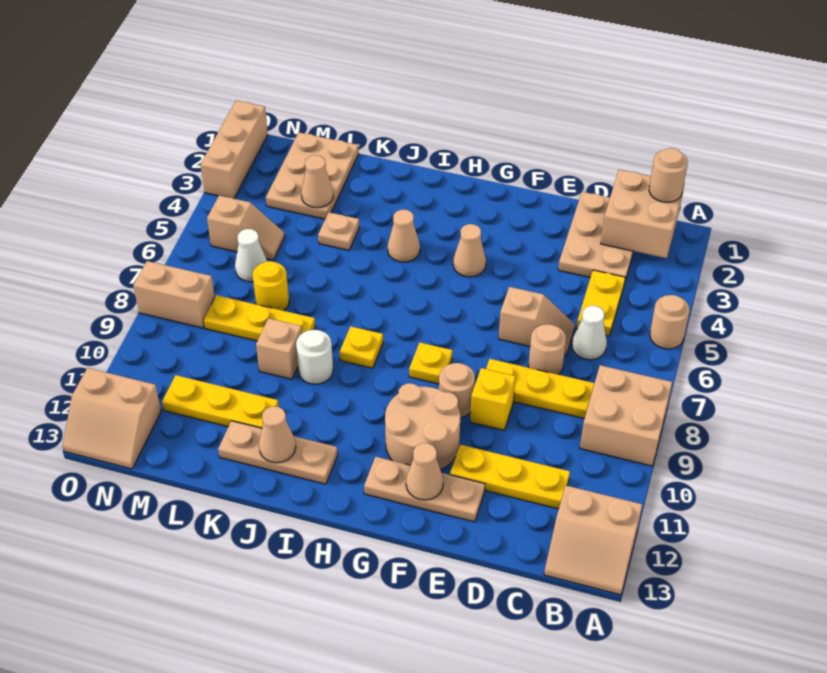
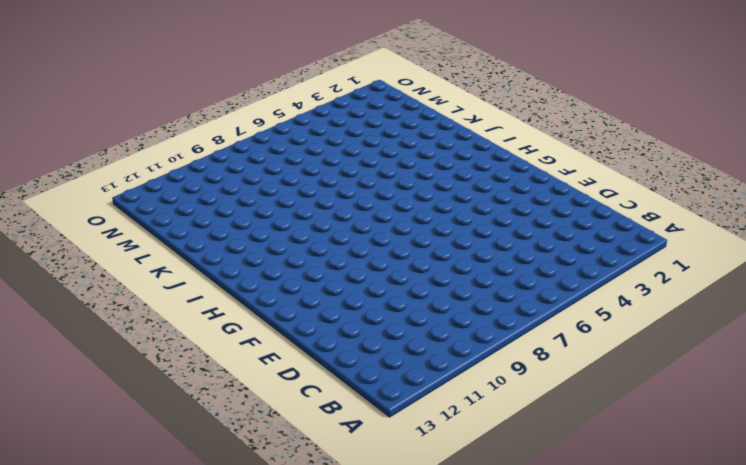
none -> tan 1x1 round brick [650,295,690,349]
none -> tan 2x2 brick [580,365,672,466]
none -> tan 2x2 slope [544,486,642,595]
none -> tan 2x3 plate [558,192,634,284]

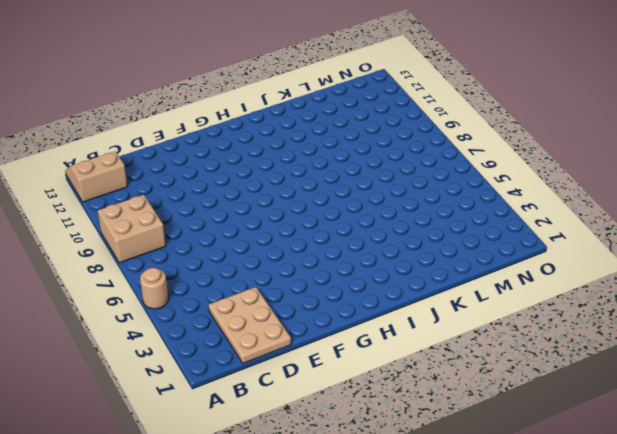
none -> yellow 1x2 plate [577,270,625,336]
none -> white 1x1 cone [572,306,607,360]
none -> yellow 1x3 plate [486,359,595,419]
none -> yellow 1x3 plate [450,445,570,509]

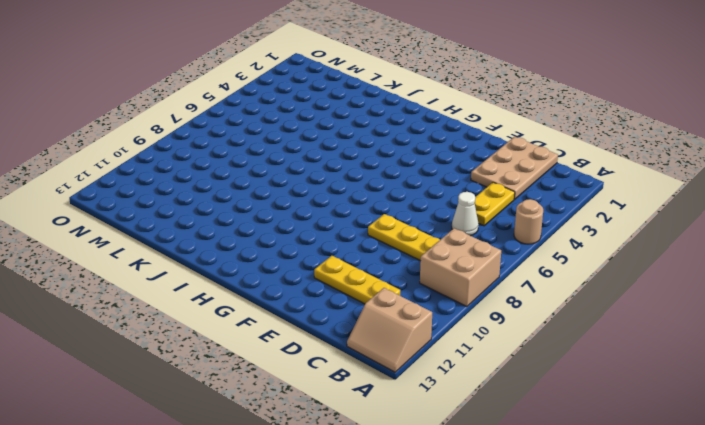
none -> tan 1x2 slope [499,287,575,355]
none -> tan 1x1 round brick [528,324,566,375]
none -> yellow 1x1 brick [470,368,516,430]
none -> tan 1x3 plate [364,457,485,522]

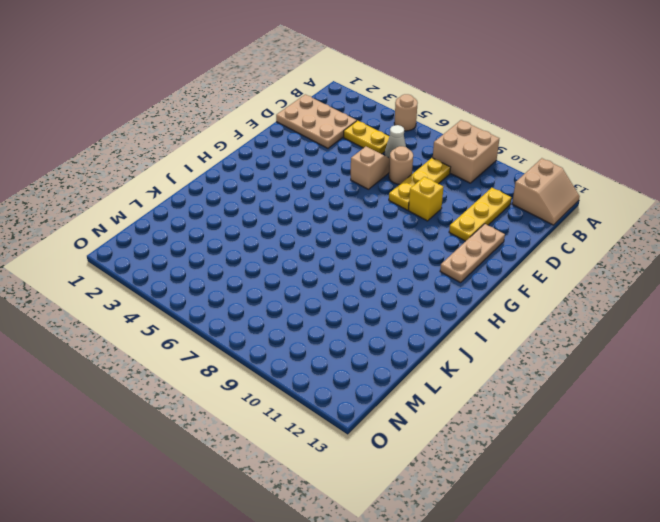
none -> tan 1x1 round brick [439,363,475,418]
none -> tan 2x2 round brick [385,383,460,470]
none -> tan 1x1 cone [453,224,486,277]
none -> yellow 1x1 plate [409,342,453,384]

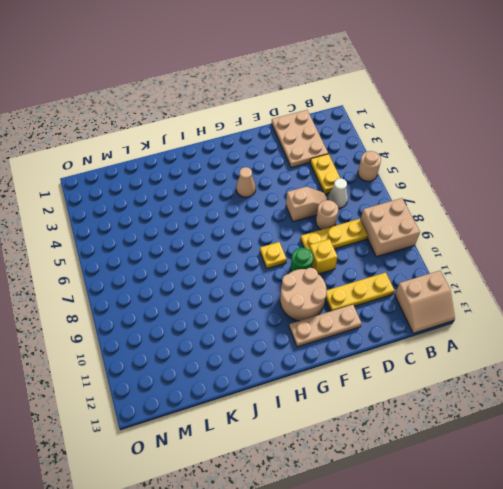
green 1x1 round brick [291,248,313,272] -> tan 1x1 round brick [439,363,475,418]
none -> tan 1x1 cone [388,210,420,262]
none -> yellow 1x1 plate [340,327,383,368]
none -> tan 1x3 plate [218,421,338,484]
none -> white 1x1 round brick [296,330,333,384]

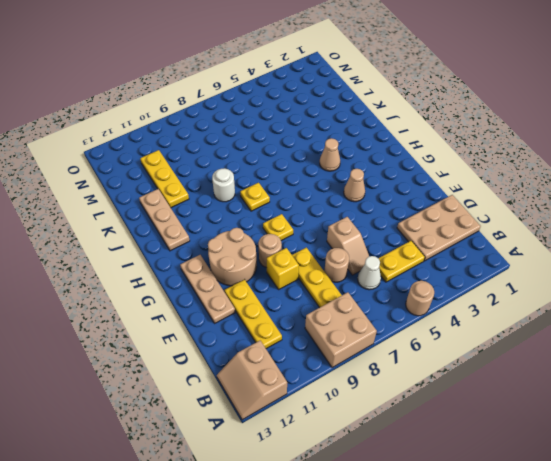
none -> tan 1x1 plate [318,212,359,250]
none -> yellow 1x3 plate [204,295,315,341]
none -> tan 1x1 brick [256,318,302,379]
none -> tan 2x3 plate [266,133,359,219]

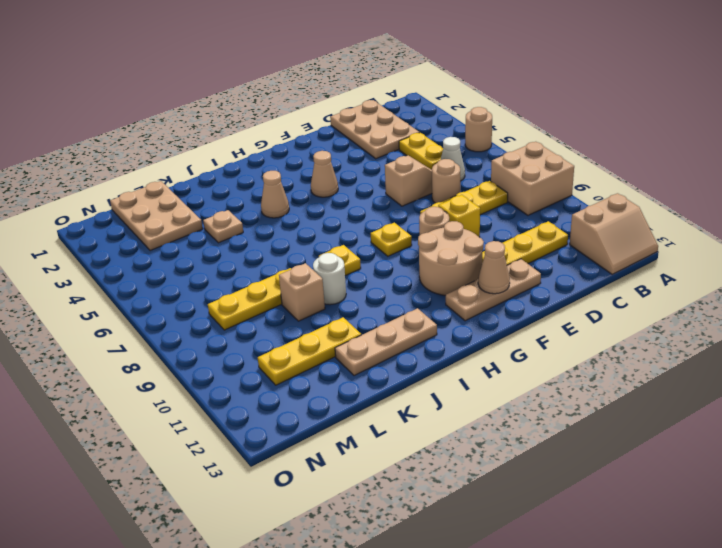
none -> yellow 1x1 round brick [252,261,289,311]
none -> tan 1x2 slope [207,196,285,260]
none -> white 1x1 cone [235,229,267,282]
none -> tan 1x2 brick [133,261,215,328]

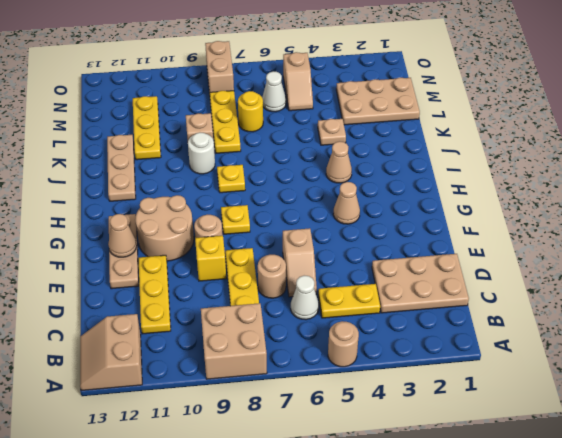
none -> tan 2x2 slope [62,368,161,469]
none -> tan 1x3 brick [201,101,268,199]
none -> tan 2x2 brick [601,170,685,258]
none -> tan 1x1 cone [259,406,296,463]

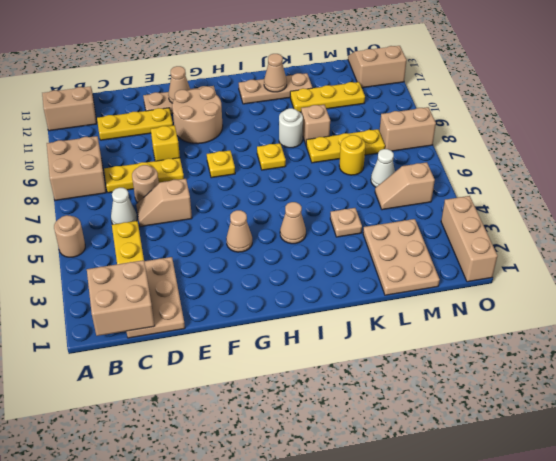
none -> tan 1x1 round brick [439,363,475,418]
none -> tan 1x1 cone [301,155,333,208]
none -> tan 1x1 round brick [649,148,688,202]

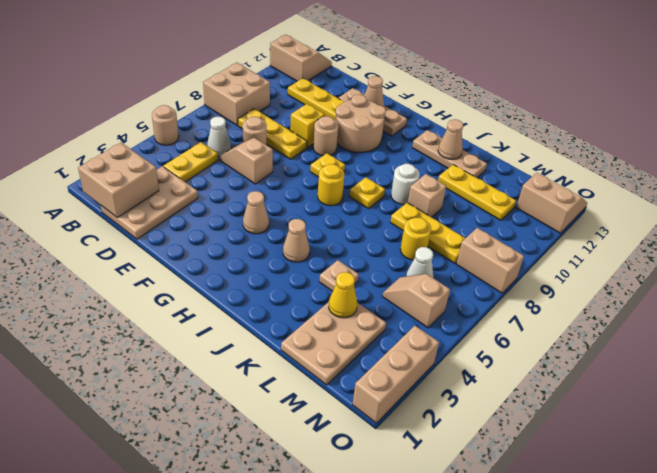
yellow 1x1 round brick [318,164,344,206] -> none
yellow 1x1 cone [329,272,357,318] -> tan 1x1 cone [301,155,333,208]
none -> tan 1x1 round brick [649,148,688,202]

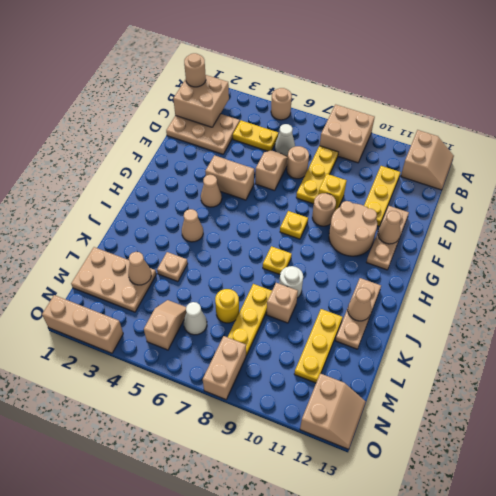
tan 1x2 brick [205,155,254,200] -> none

